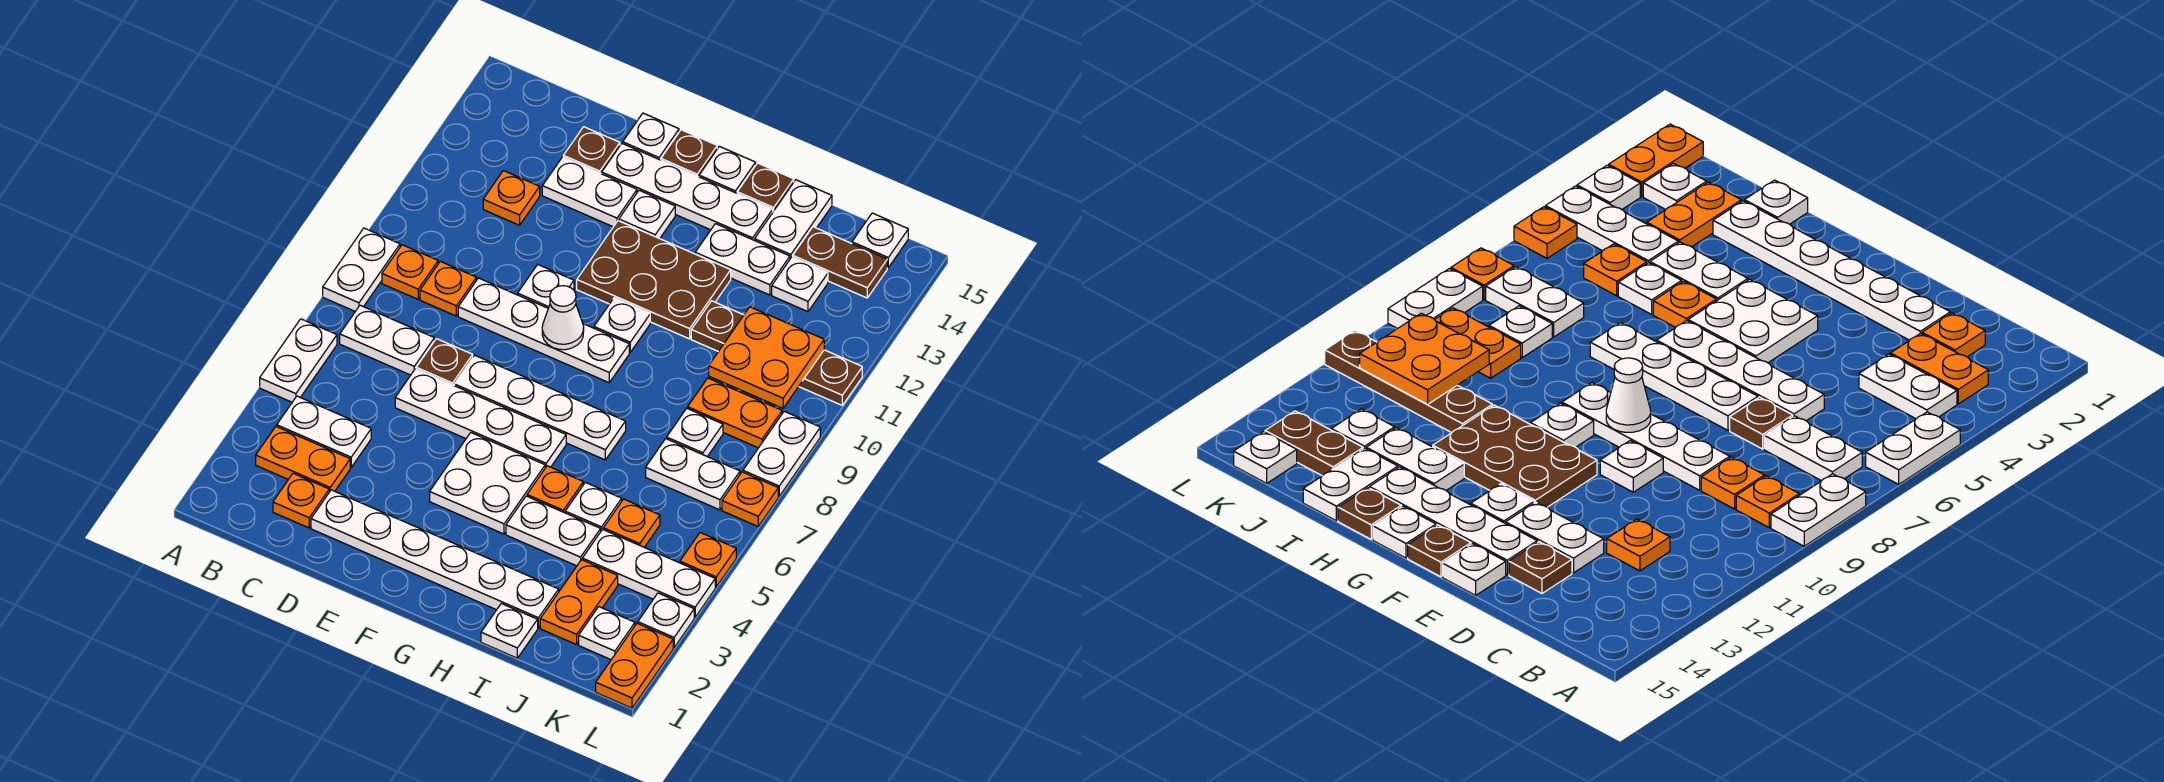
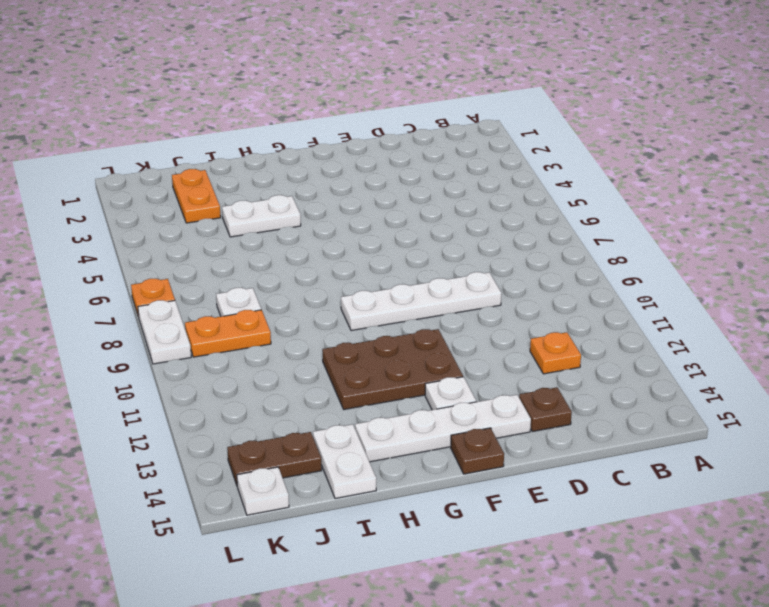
none -> white 1x2 plate [260,319,337,402]
none -> white 1x2 plate [323,228,400,311]
none -> orange 1x2 plate [256,426,350,492]
none -> white 1x2 plate [277,396,371,467]

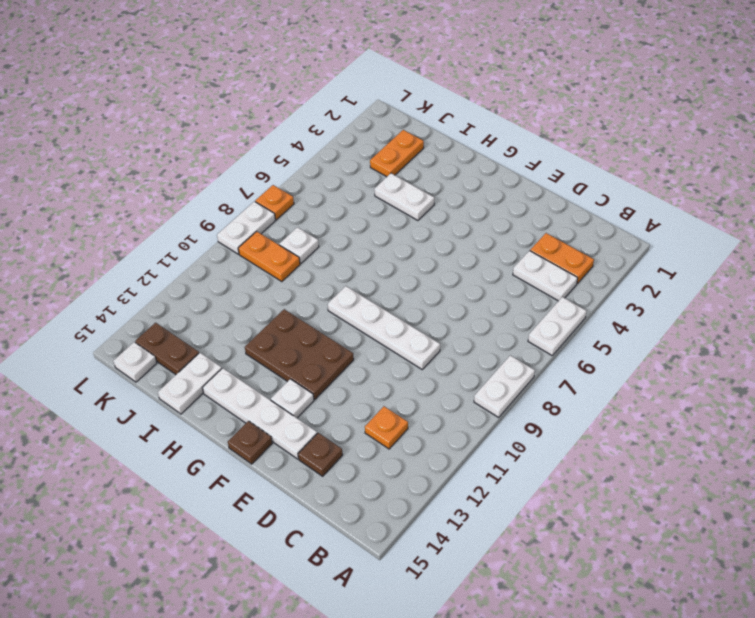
none -> white 1x2 plate [340,305,434,375]
none -> orange 1x1 plate [382,245,438,299]
none -> orange 1x1 plate [273,473,329,528]
none -> orange 1x1 plate [420,261,477,316]

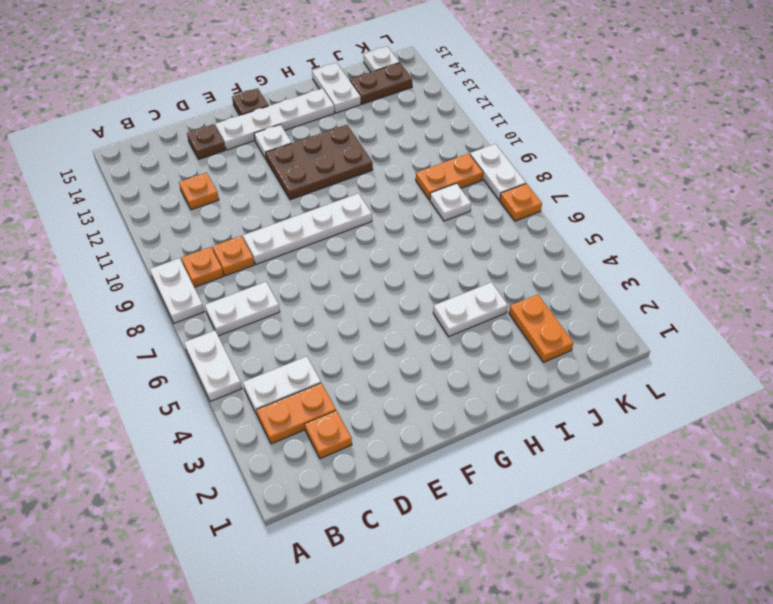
none -> white 1x6 plate [311,490,559,628]
none -> white 1x4 plate [395,369,566,468]
none -> brown 1x1 plate [416,339,473,385]
none -> white 1x2 plate [542,157,637,227]

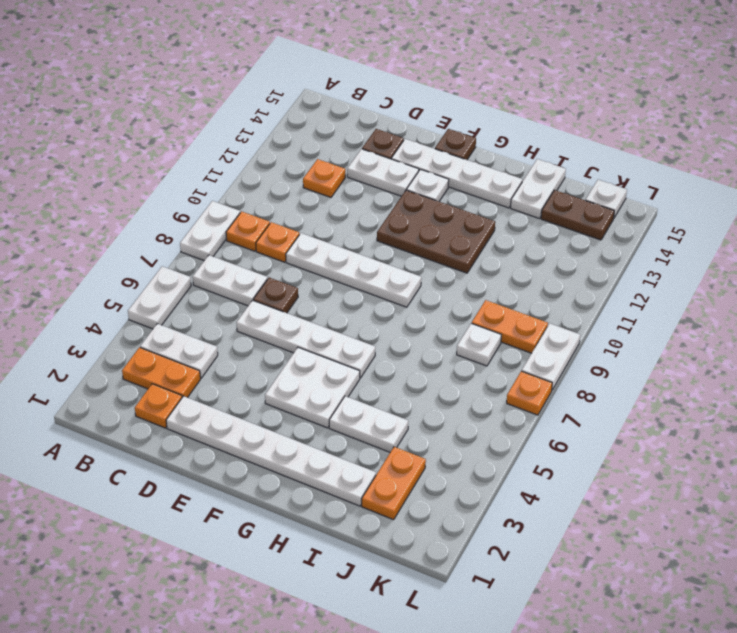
none -> white 1x4 plate [454,355,626,460]
none -> white 1x1 plate [518,265,574,308]
none -> white 1x1 plate [623,113,679,160]
none -> white 1x1 plate [594,298,650,352]

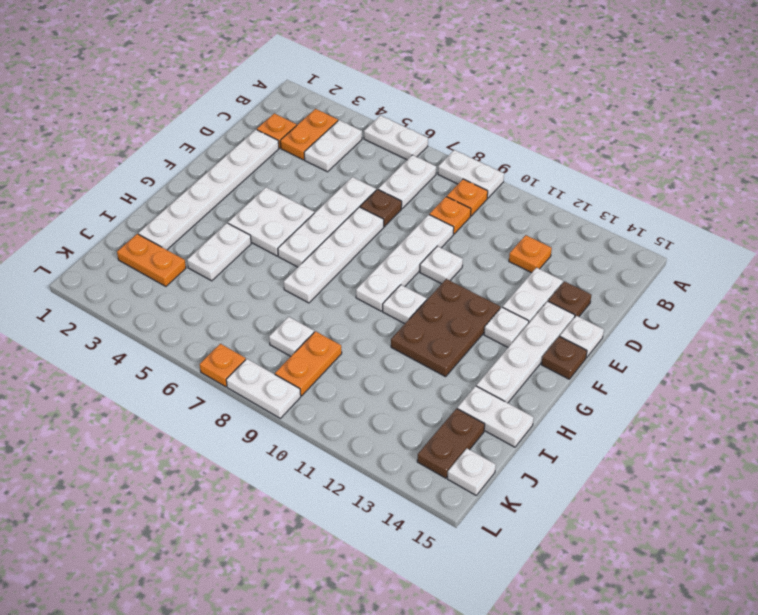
none -> white 1x1 plate [699,146,756,193]
none -> orange 1x1 plate [527,466,583,513]
none -> white 1x2 plate [695,224,790,295]
none -> brown 1x1 plate [737,163,794,211]

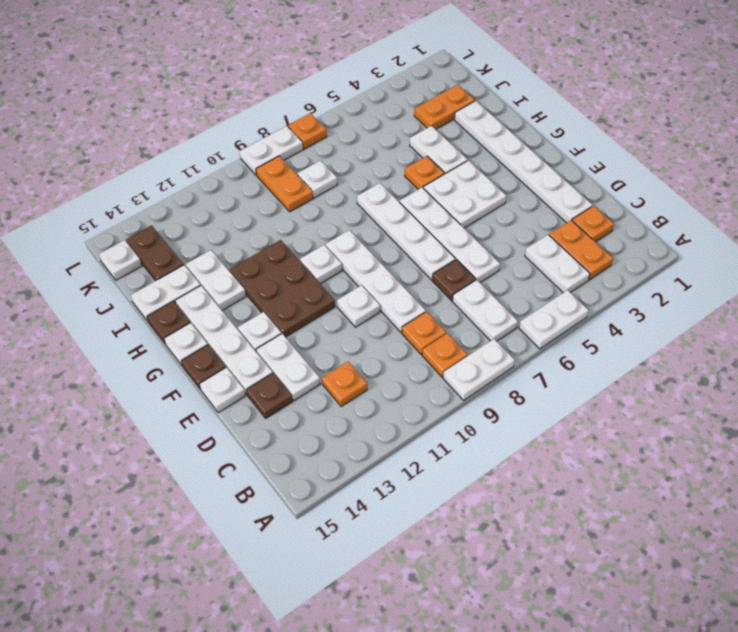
none -> white 1x1 plate [481,604,538,658]
none -> white 1x1 plate [565,482,622,531]
none -> brown 1x4 plate [691,301,862,405]
none -> white 1x3 plate [582,529,715,617]

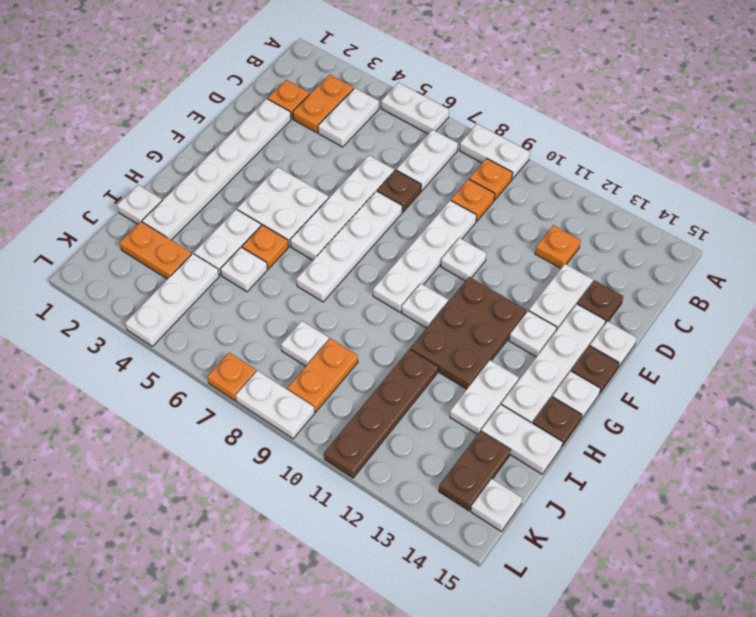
none -> orange 1x1 plate [603,499,660,547]
none -> white 1x2 plate [646,439,740,510]
none -> white 1x1 plate [772,257,828,312]
none -> white 1x1 plate [579,607,635,660]

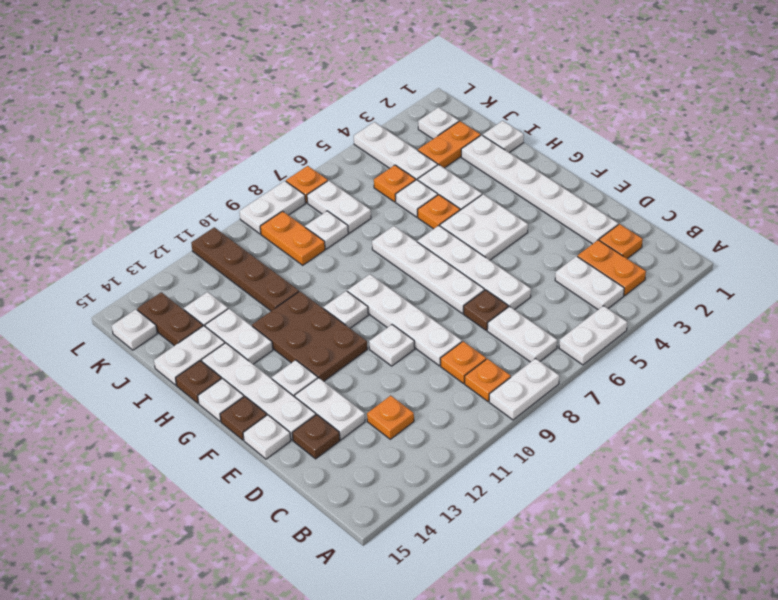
none -> orange 1x2 plate [596,623,673,708]
none -> white 1x1 plate [638,593,694,648]
none -> orange 1x1 plate [680,533,736,587]
none -> white 1x1 cone [542,286,584,350]

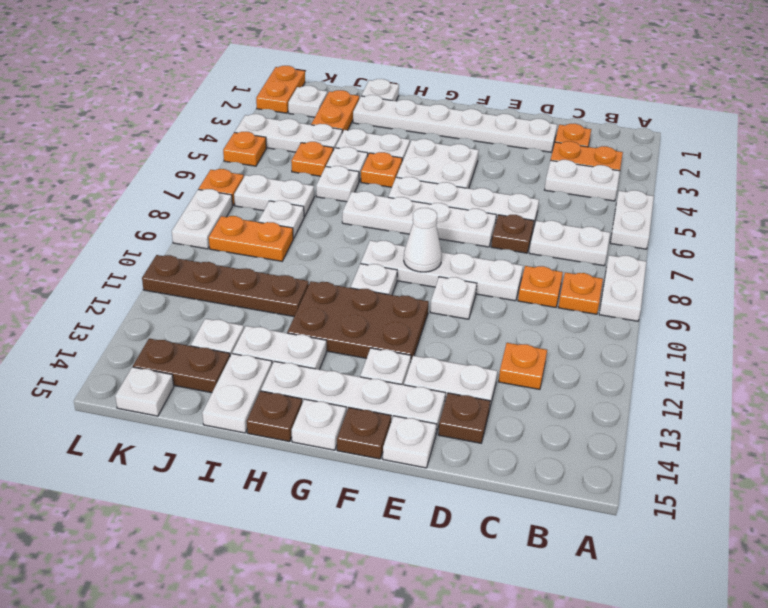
white 1x1 plate [316,166,359,202] -> white 1x1 plate moved to [638,593,694,648]
none -> orange 2x2 plate [709,307,824,408]

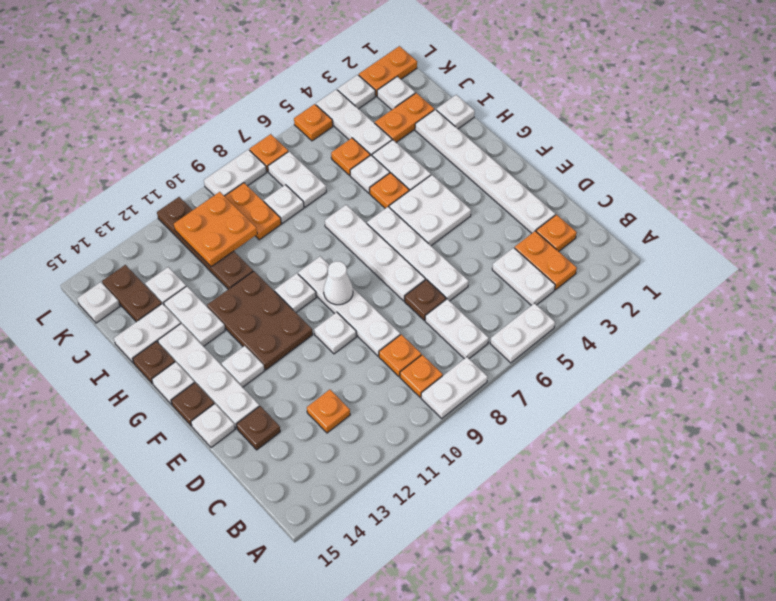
none -> white 1x2 plate [542,157,637,227]

